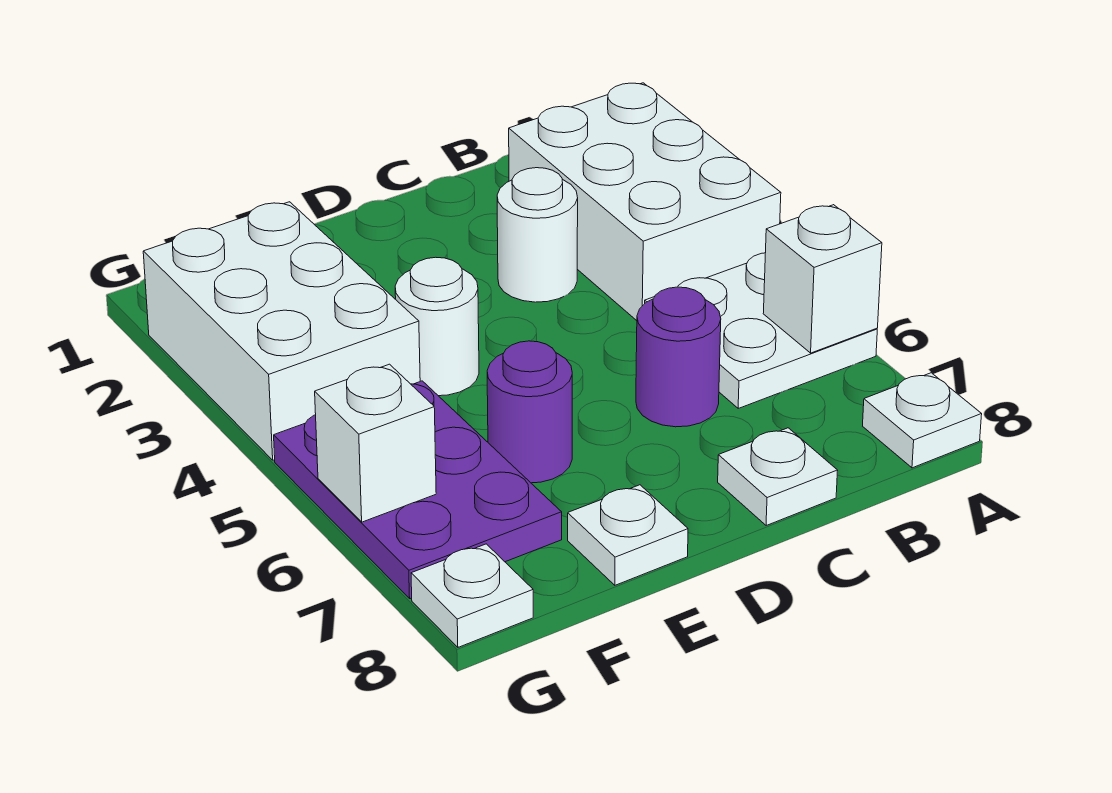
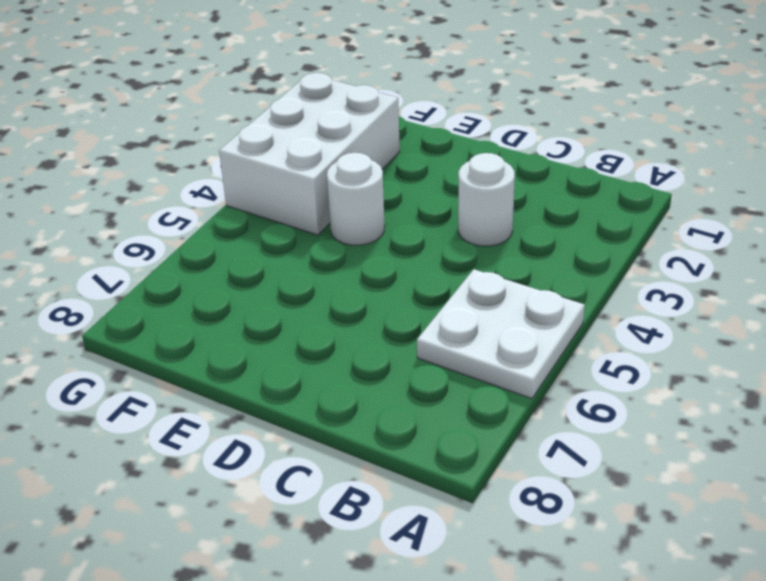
none -> white 2x3 brick [509,83,781,321]
none -> white 1x1 plate [863,373,982,468]
none -> purple 1x1 round brick [636,287,721,427]

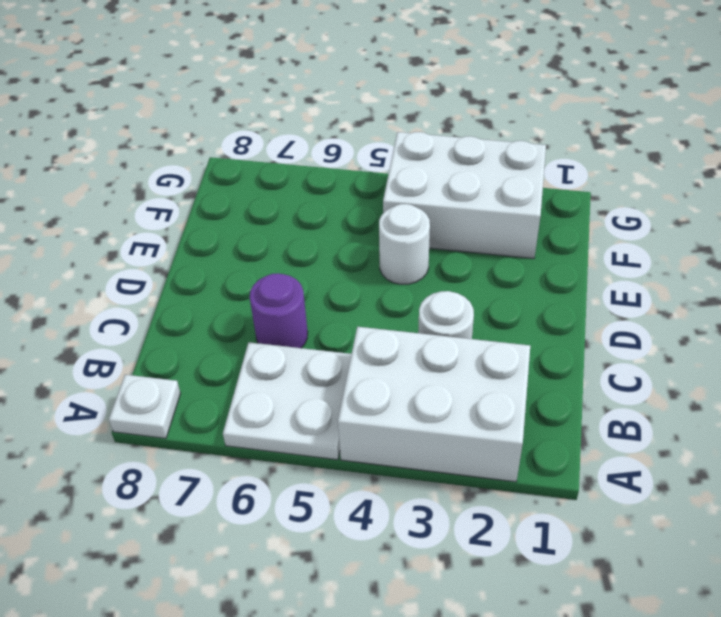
none -> white 1x1 plate [718,428,838,526]
none -> purple 1x1 round brick [487,341,572,483]
none -> white 1x1 plate [568,485,688,585]

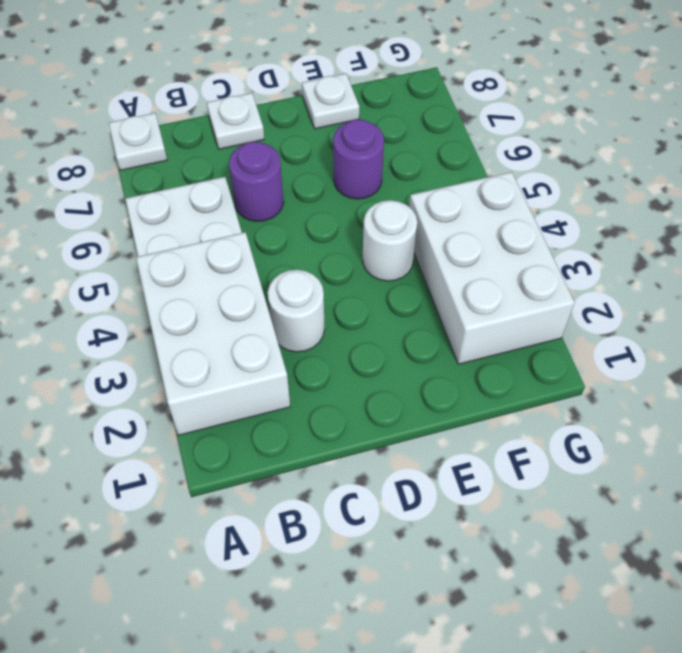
none -> purple 2x3 plate [274,381,562,599]
none -> white 1x1 plate [411,544,533,647]
none -> white 1x1 brick [763,205,882,353]

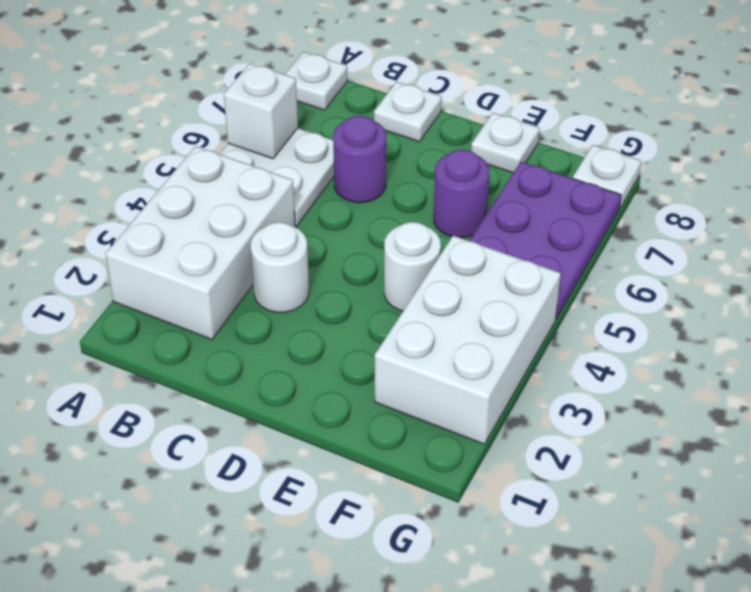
none -> white 1x1 brick [315,364,436,522]

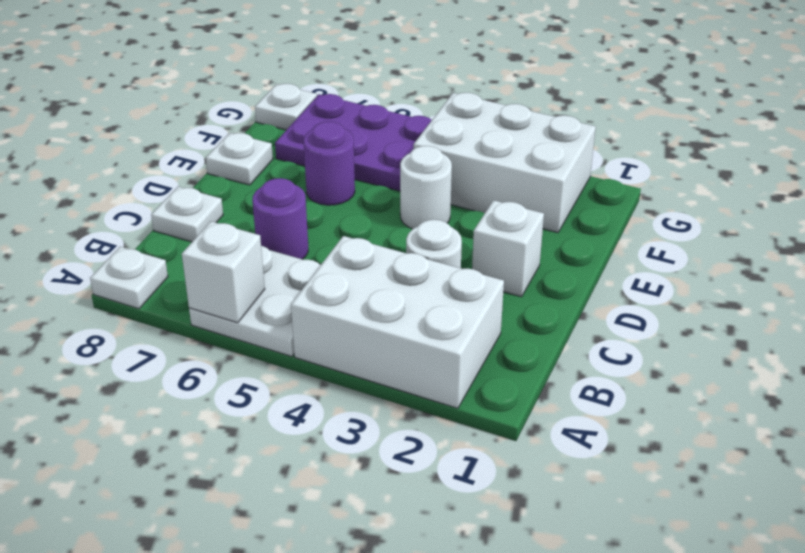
white 1x1 brick [472,200,544,297] -> white 1x1 brick moved to [315,364,436,522]

